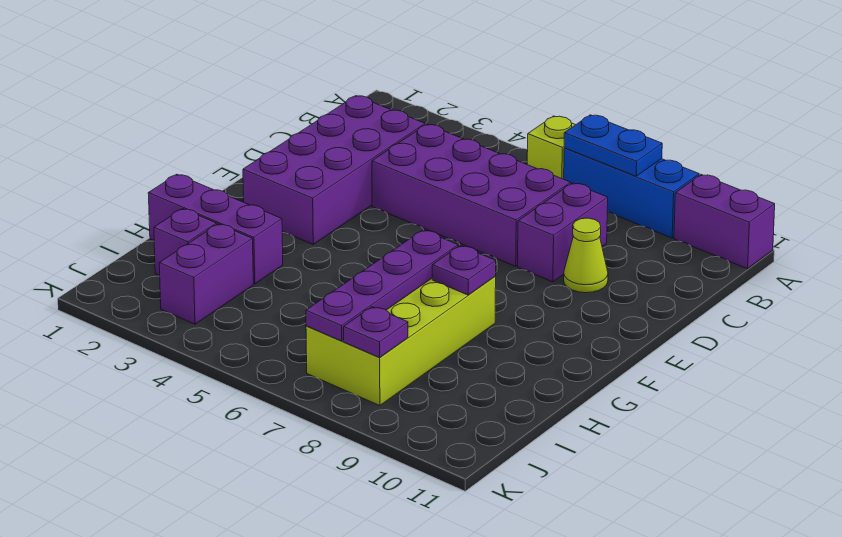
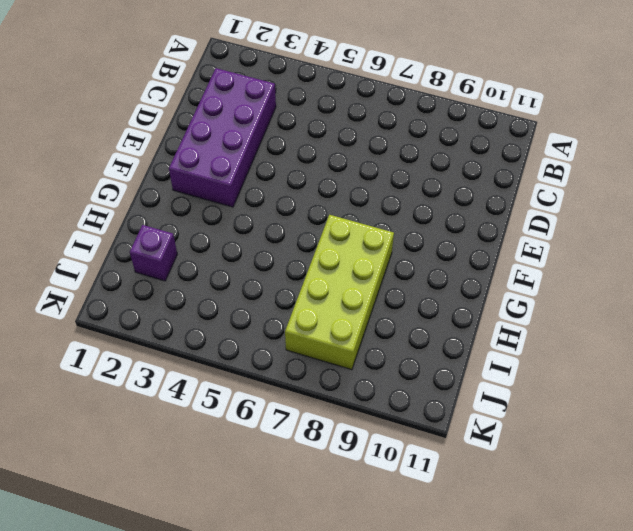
none -> lime 1x1 brick [527,116,575,179]
none -> blue 1x3 brick [564,148,699,238]
none -> purple 1x2 brick [674,175,775,269]

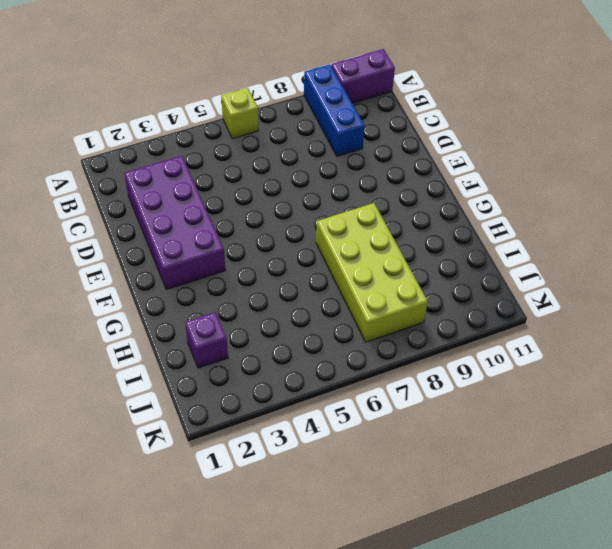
blue 1x3 brick [304,64,365,156] -> blue 1x3 brick turned to [564,148,699,238]
none -> purple 2x4 brick [372,124,571,266]
none -> purple 1x2 brick [518,183,608,282]
none -> lime 1x1 cone [564,218,608,293]

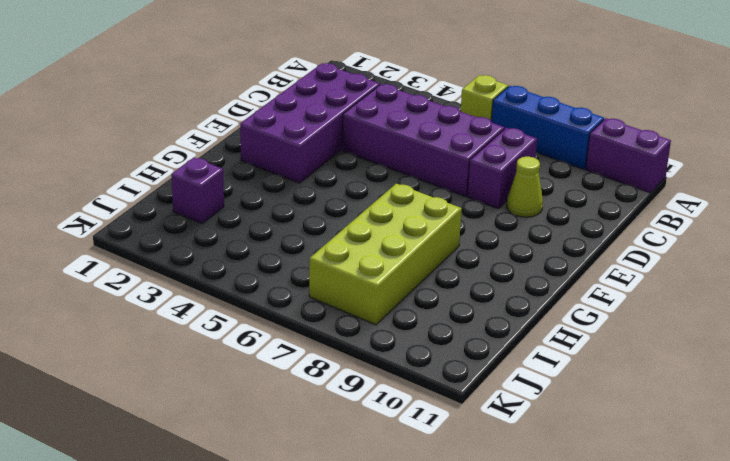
none -> purple 1x3 brick [148,174,283,284]
none -> purple 1x2 brick [159,224,253,324]
none -> blue 1x2 plate [564,115,662,176]

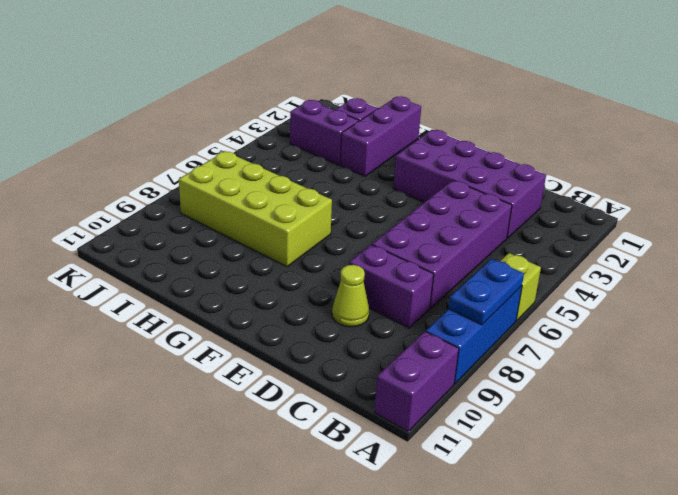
none -> purple 1x4 plate [306,230,458,341]
none -> purple 1x1 plate [432,246,496,295]
none -> purple 1x1 plate [344,307,408,357]

